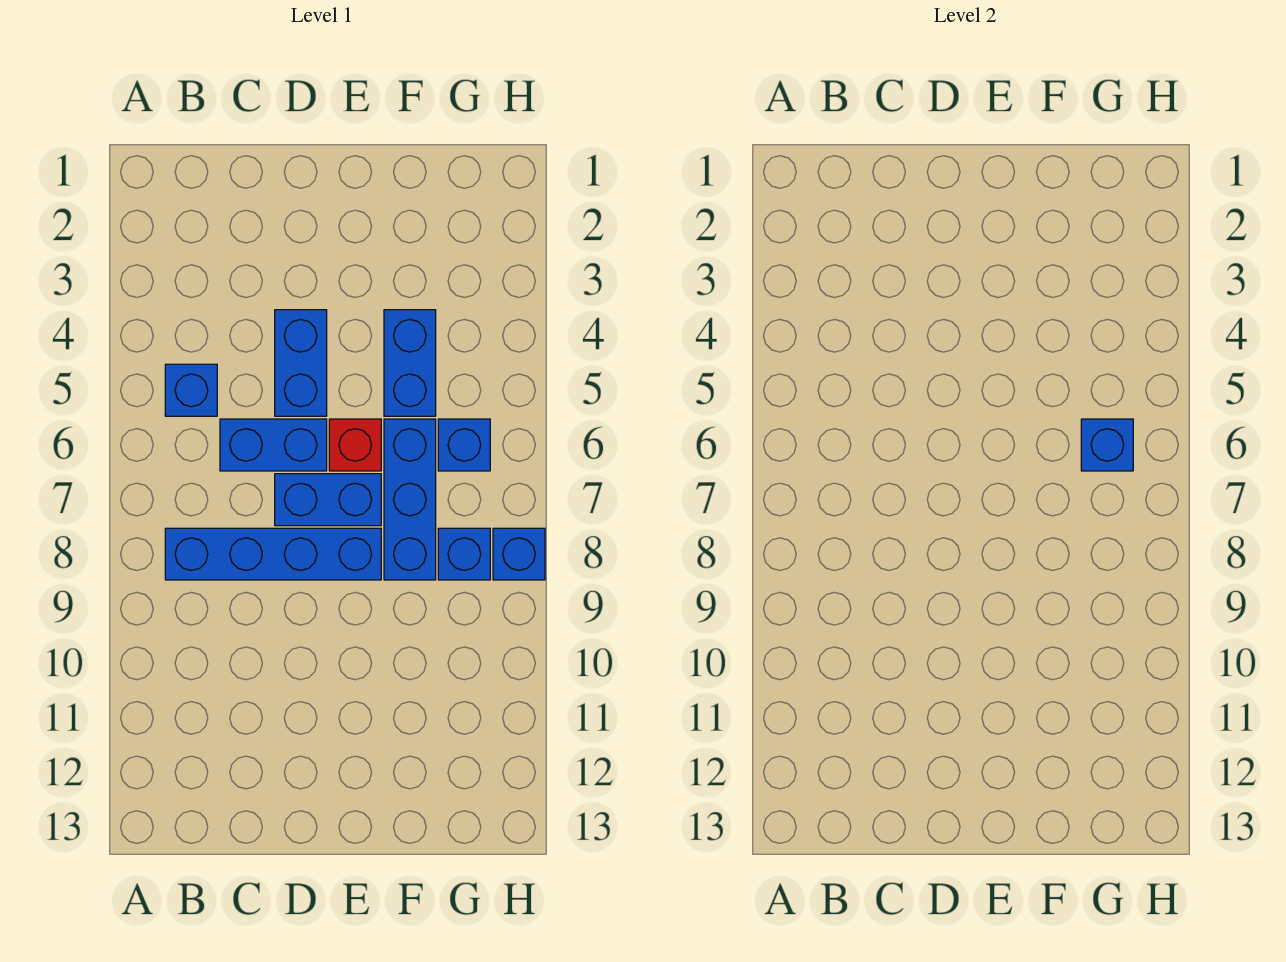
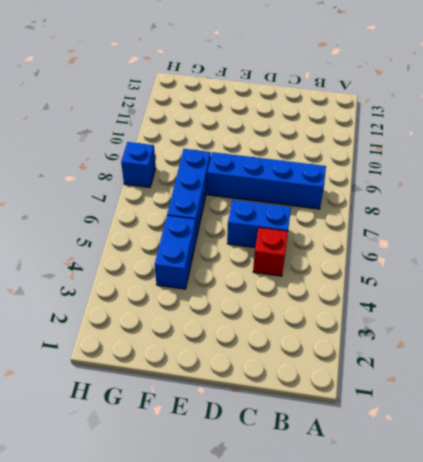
red 1x1 brick [253,228,288,276] -> red 1x1 brick moved to [329,419,381,471]
none -> blue 1x1 brick [165,364,217,416]
none -> blue 1x2 brick [275,310,327,416]
none -> blue 1x2 brick [275,474,381,526]

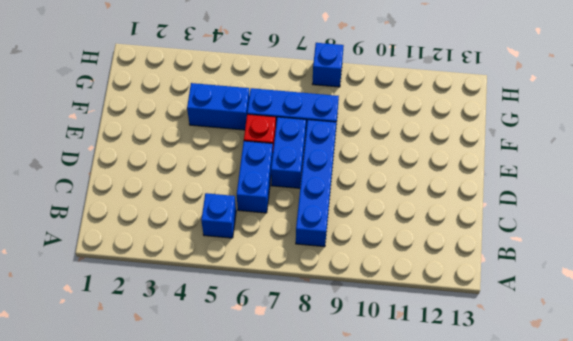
none -> blue 1x2 brick [275,310,327,416]
none -> blue 1x1 brick [438,419,490,471]
none -> blue 1x1 brick [438,528,490,580]

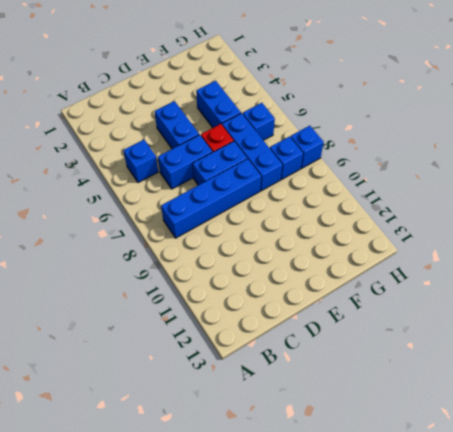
none -> blue 1x1 brick [1081,419,1133,471]

